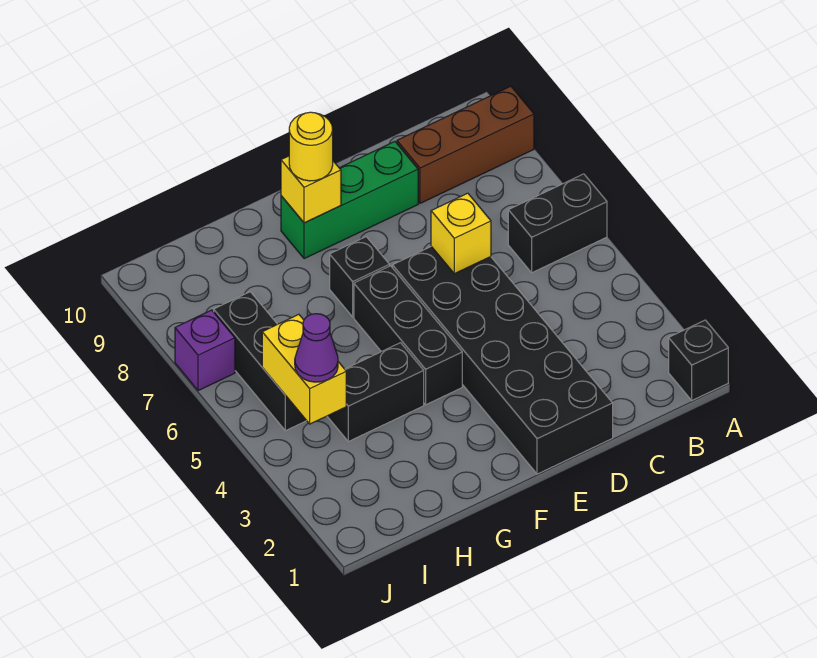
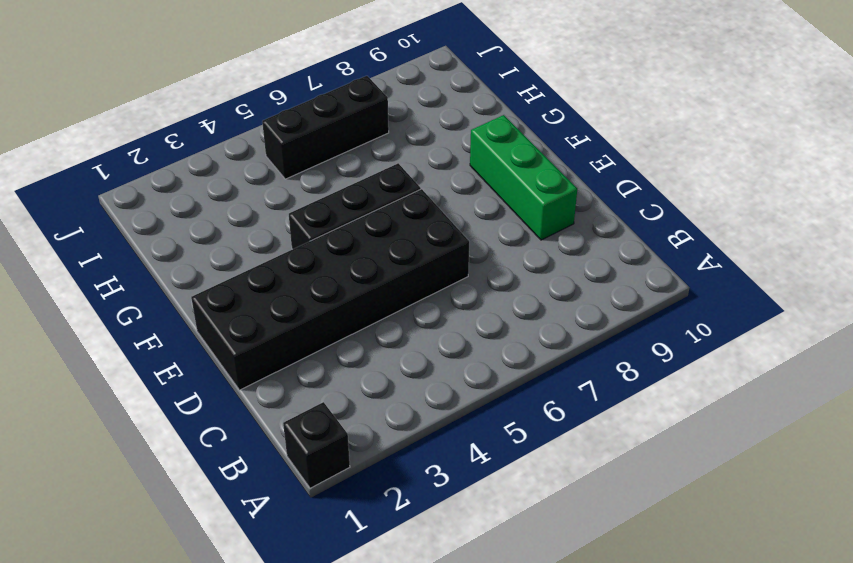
none -> black 1x2 brick [508,174,607,273]
none -> brown 1x3 brick [397,86,534,203]
none -> black 1x1 brick [330,237,389,317]

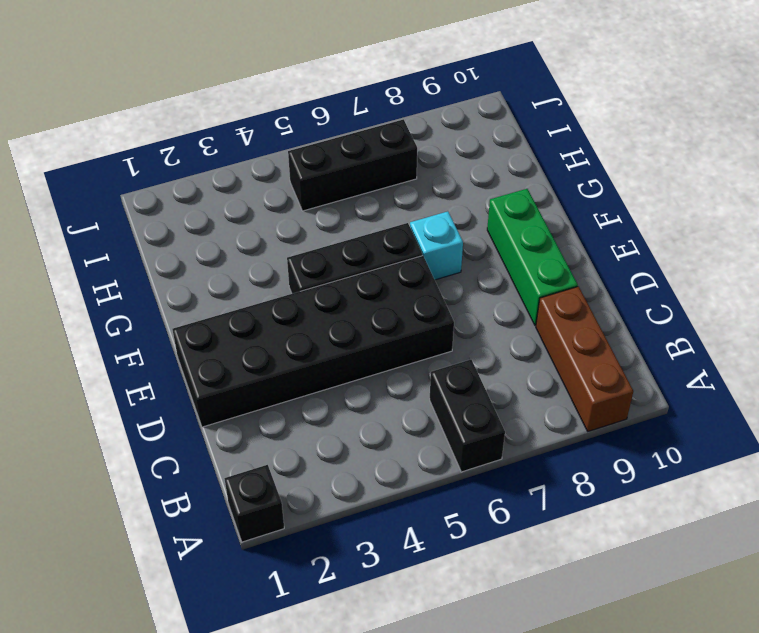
cyan 1x1 brick [410,211,463,280] -> black 1x1 brick [330,237,389,317]
none -> black 1x2 brick [327,343,424,441]
none -> purple 1x1 brick [175,310,235,391]
none -> yellow 1x1 brick [431,193,491,274]

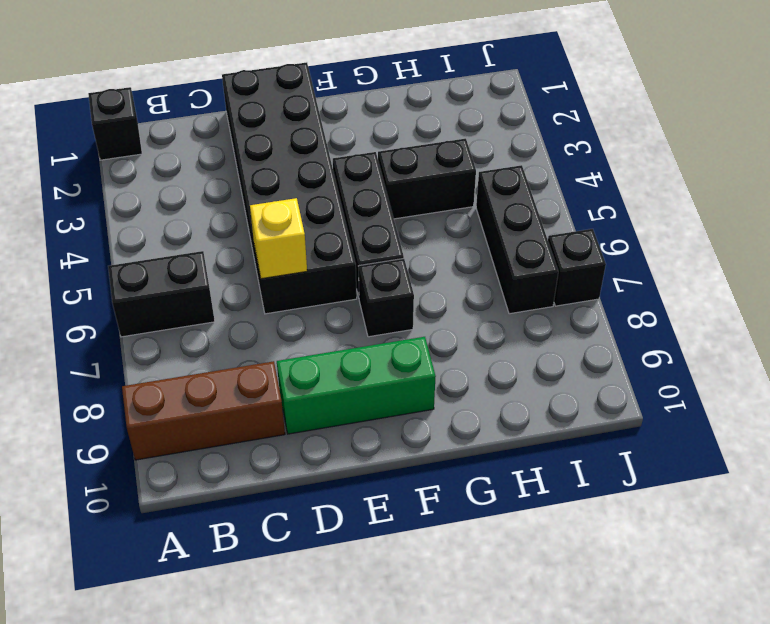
black 1x1 brick [548,229,606,306] -> purple 1x1 brick [175,310,235,391]
none -> yellow 1x1 brick [281,156,341,223]
none -> yellow 1x2 brick [262,314,346,424]
none -> yellow 1x1 round brick [289,112,333,181]

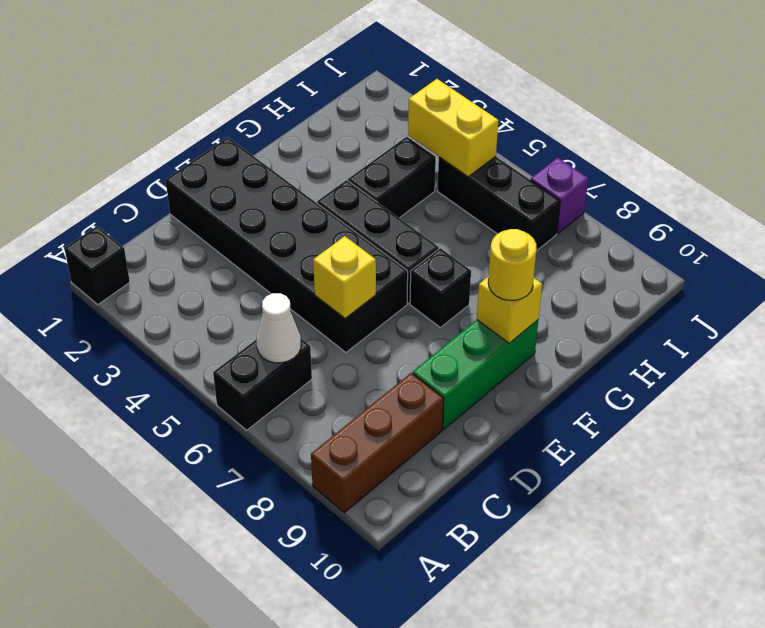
white 1x1 cone [257,293,301,363] -> none
none -> purple 1x1 cone [295,314,338,382]

